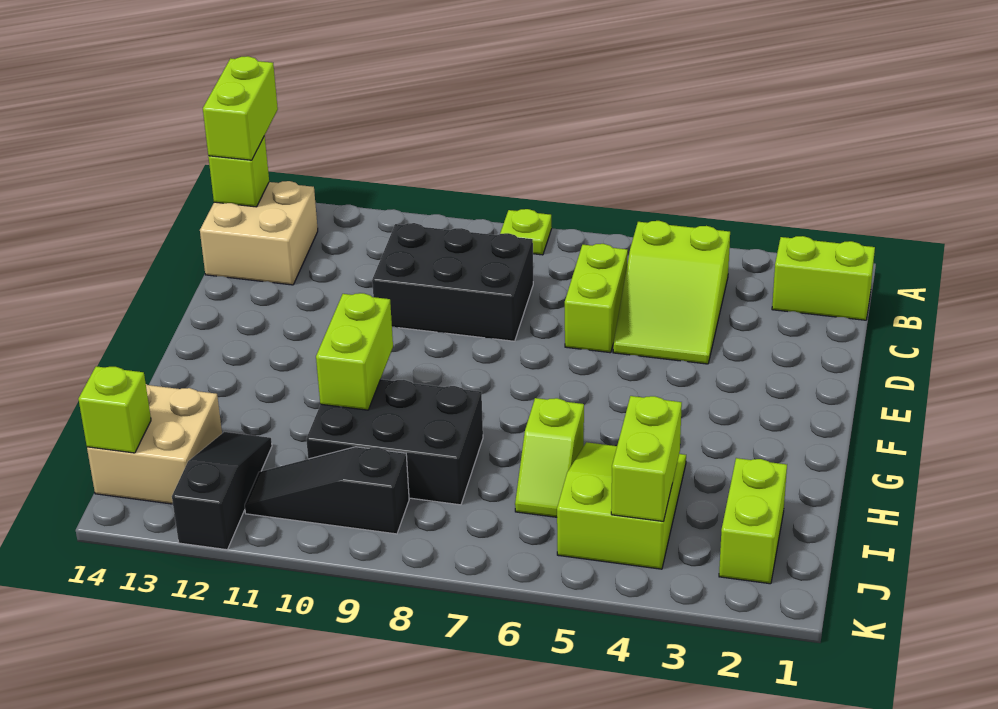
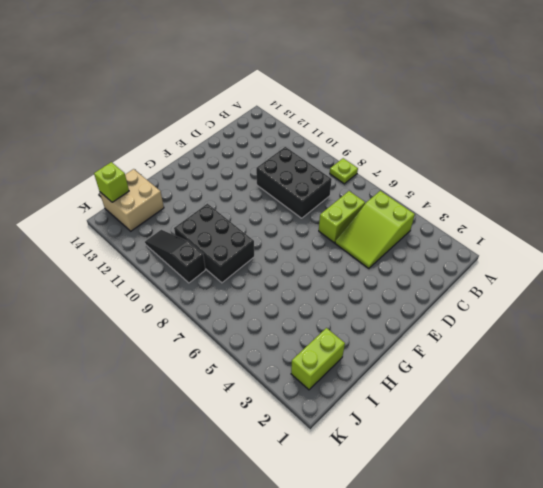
none -> lime 1x2 brick [772,236,875,320]
none -> tan 2x2 brick [200,181,318,285]
none -> lime 2x3 slope [557,442,686,569]

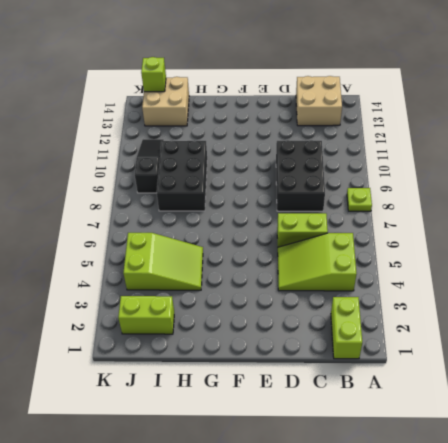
none -> lime 1x2 slope [515,398,584,517]
none -> black 1x3 slope [172,432,272,550]
none -> lime 1x1 brick [208,136,269,207]

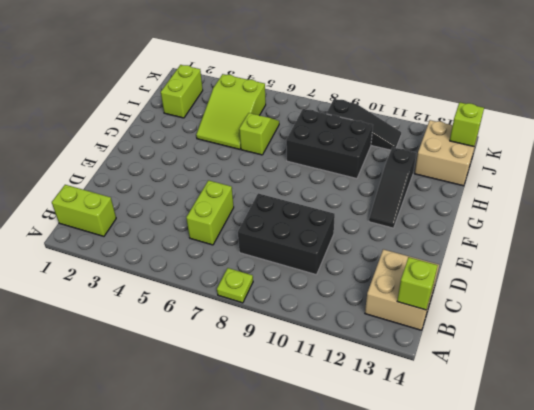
black 1x3 slope [369,147,416,228] -> black 1x3 slope moved to [172,432,272,550]
none -> lime 2x3 slope [613,221,730,364]
none -> lime 1x2 brick [316,293,393,410]
none -> lime 1x2 brick [611,396,682,522]

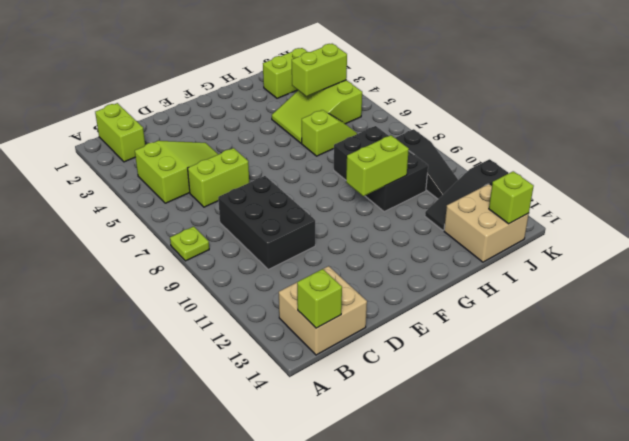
none -> lime 1x2 brick [203,56,278,160]

